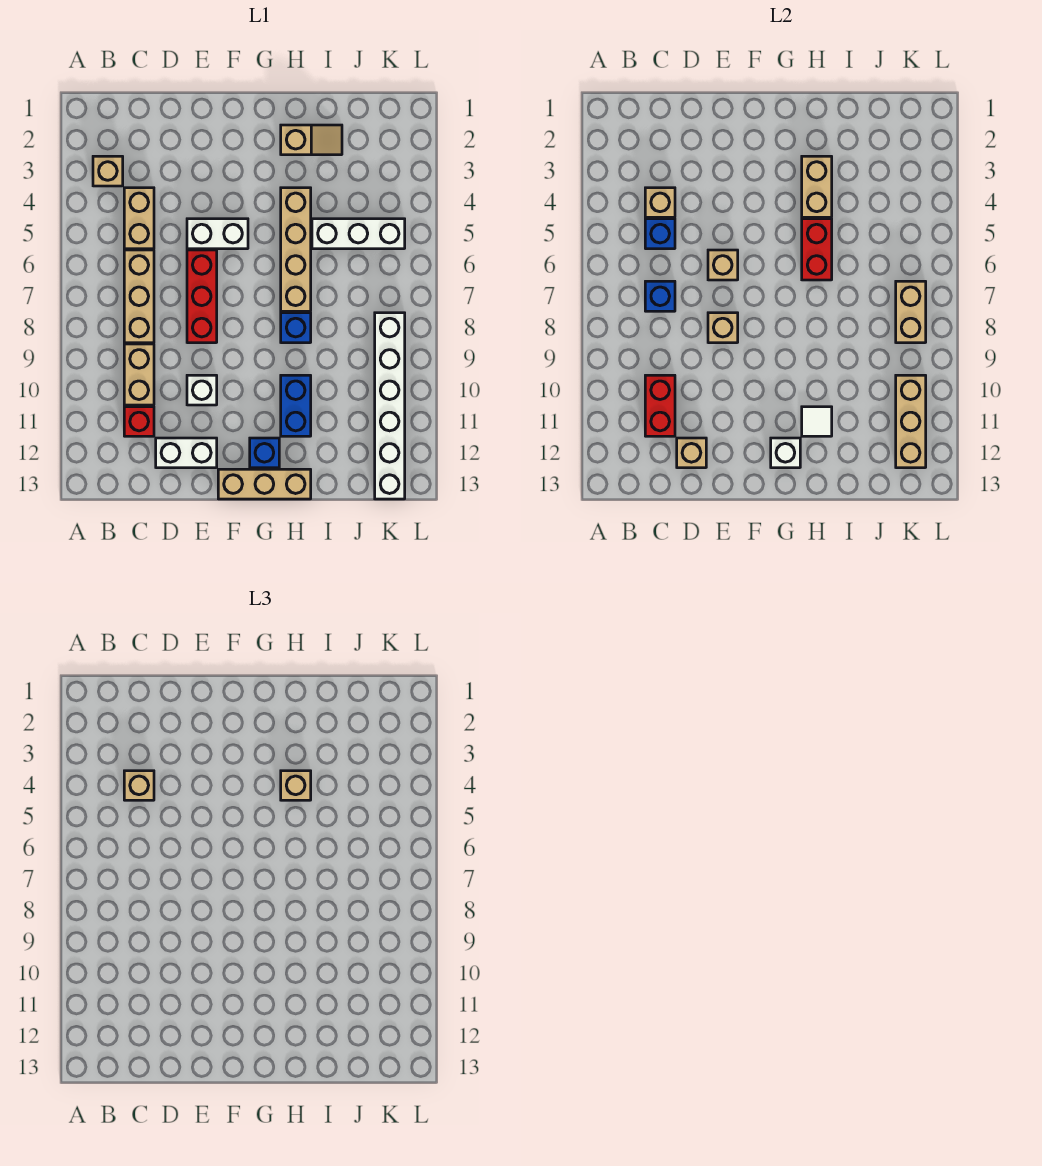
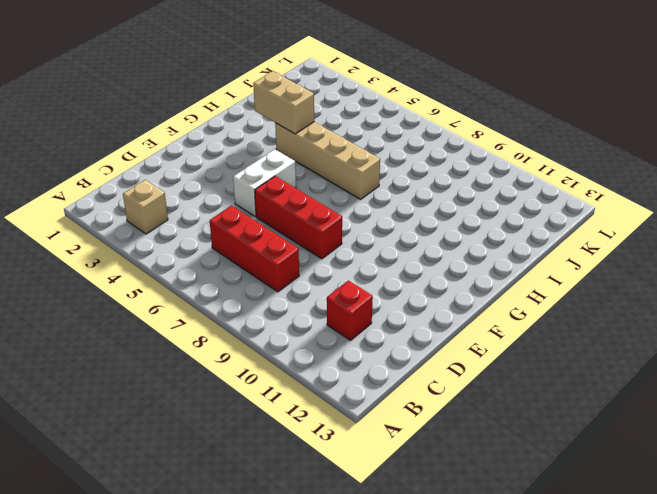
red 1x3 brick [210,206,299,292] -> tan 1x3 brick [124,250,154,343]
none -> tan 1x2 brick [124,188,154,249]
none -> tan 1x2 brick [124,344,154,405]
none -> white 1x2 brick [156,438,217,468]
none -> white 1x1 brick [187,375,217,405]

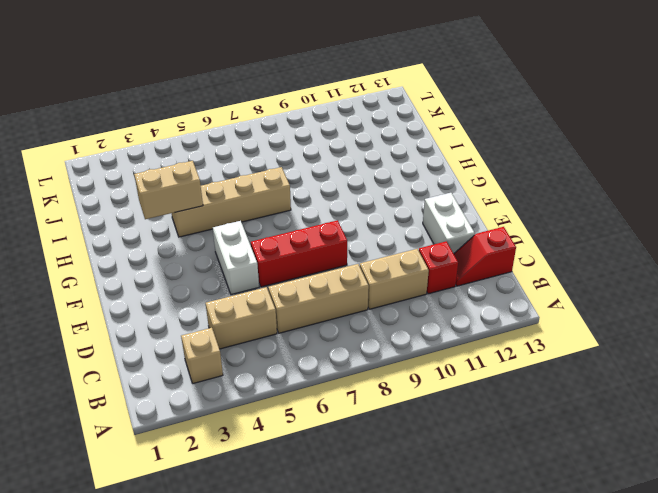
red 1x2 slope [454,227,516,286] -> none
none -> white 1x1 brick [187,375,217,405]
none -> tan 1x3 brick [218,469,311,499]
none -> blue 1x1 brick [250,438,279,468]
none -> tan 1x2 slope [281,125,342,155]

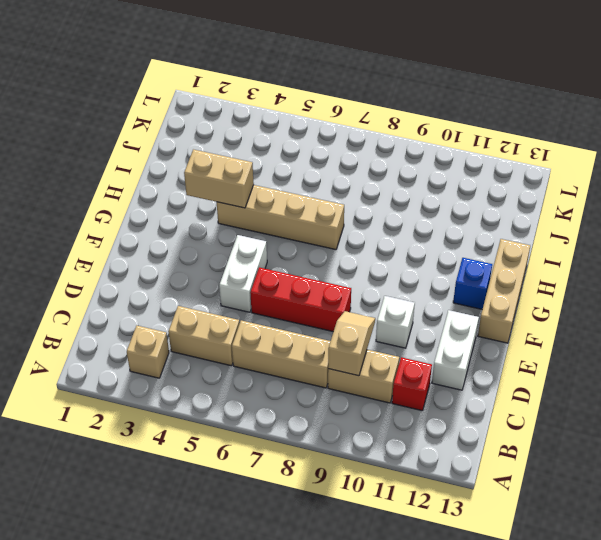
tan 1x2 slope [328,311,375,376] -> tan 1x2 slope moved to [281,125,342,155]
none -> blue 1x1 brick [281,313,311,343]
none -> blue 1x2 brick [281,375,311,436]
none -> white 1x3 brick [312,219,405,249]
none -> white 1x6 brick [375,313,405,499]

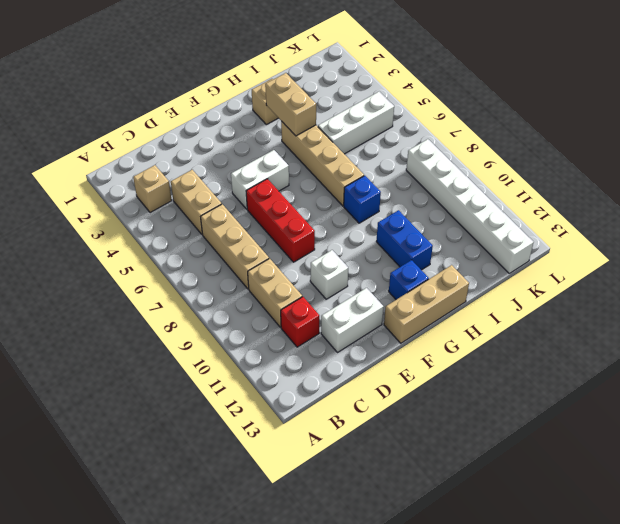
none -> tan 1x1 brick [645,188,675,217]
none -> blue 1x1 brick [645,219,675,249]
none -> blue 1x1 brick [645,281,675,311]
none -> red 1x2 brick [645,375,675,436]

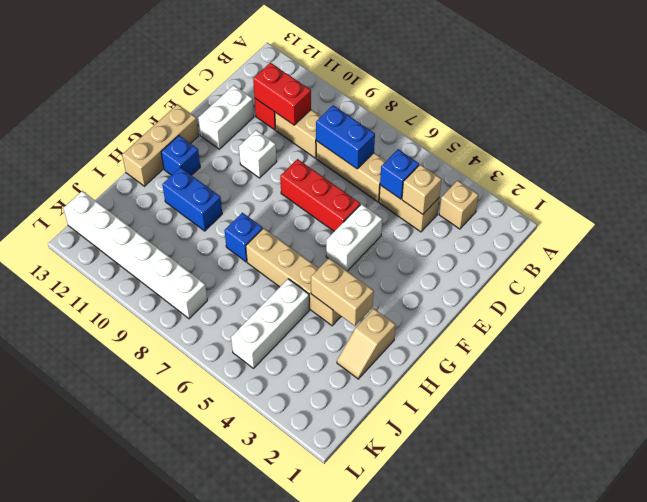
blue 1x2 brick [316,105,375,169] -> blue 1x1 brick [645,281,675,311]
none -> tan 1x1 brick [677,438,706,468]
none -> tan 1x1 brick [708,250,738,280]
none -> tan 1x1 brick [708,313,738,343]
none -> white 1x1 brick [771,438,800,468]

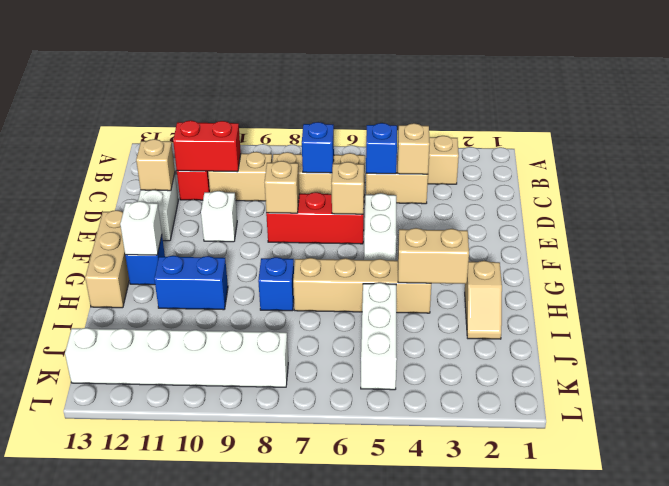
none -> red 1x2 brick [802,219,832,280]
none -> white 1x1 tile [802,407,832,436]
none -> tan 1x2 brick [896,281,926,343]
none -> tan 1x3 brick [896,375,926,468]

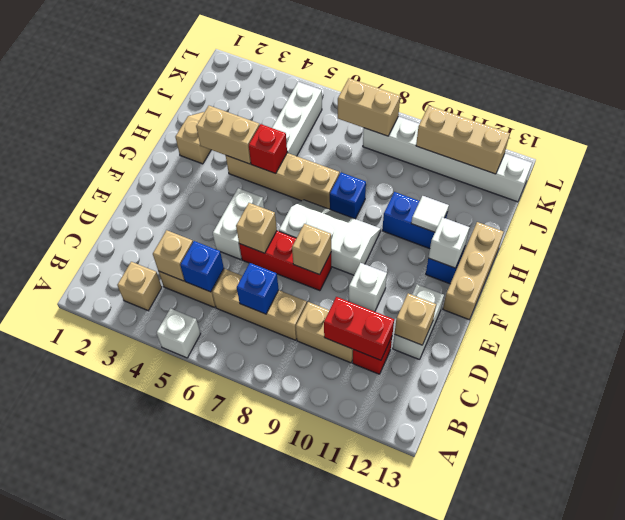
white 1x1 brick [157,308,201,358] -> none
white 2x3 slope [279,200,381,275] -> none
red 1x1 brick [249,124,287,174] -> red 1x2 brick [802,219,832,280]
none -> tan 1x1 brick [124,771,154,800]
none -> tan 1x1 brick [281,771,311,800]

